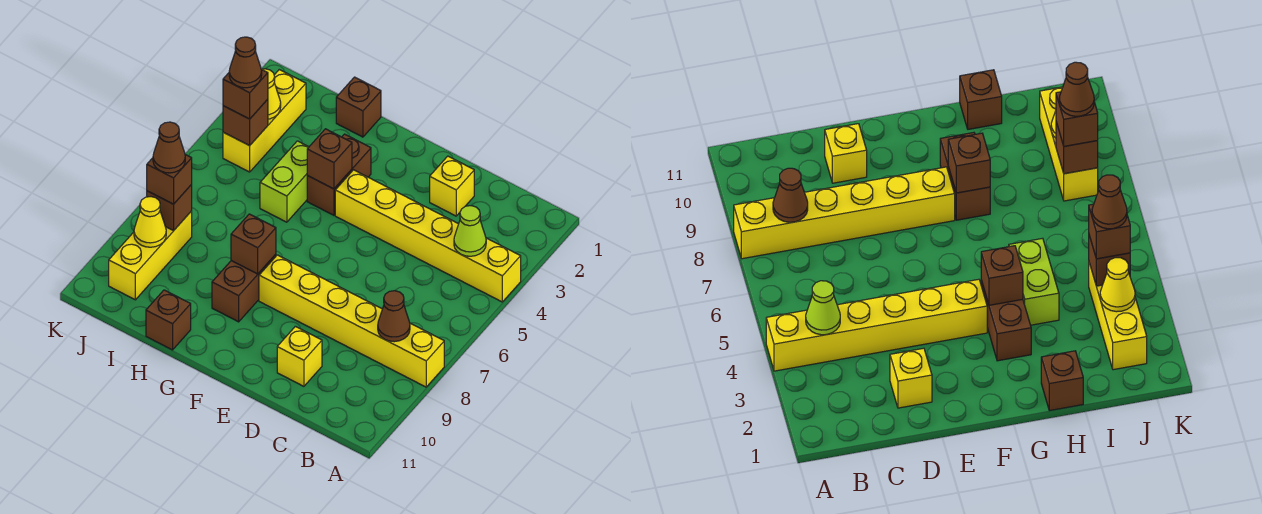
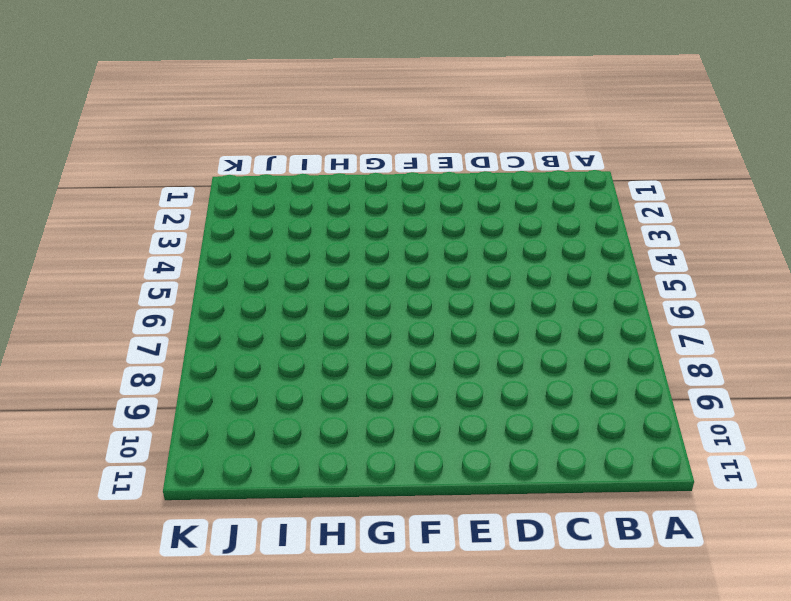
none -> yellow 1x6 brick [335,170,521,302]
none -> yellow 1x6 brick [259,255,444,387]
none -> yellow 1x1 brick [430,156,474,216]

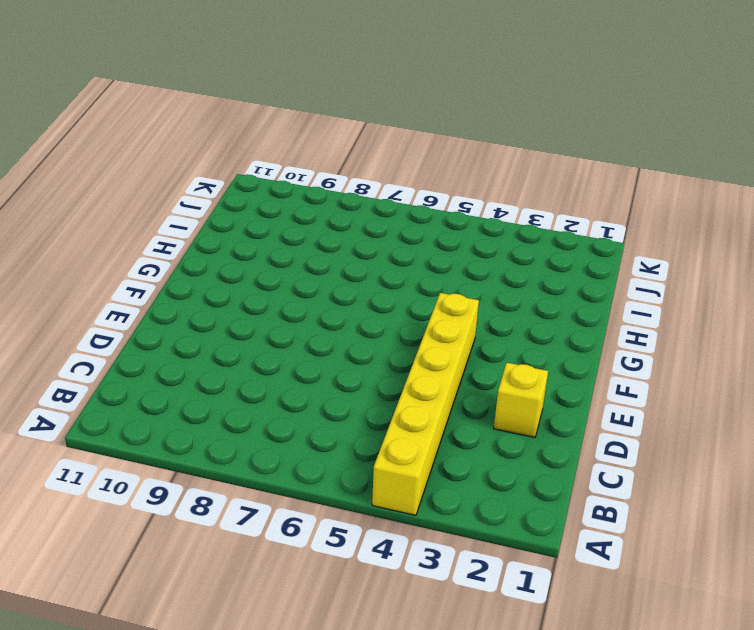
none -> yellow 1x6 brick [259,255,444,387]
none -> yellow 1x1 brick [277,326,322,386]
none -> brown 1x2 brick [307,134,371,215]

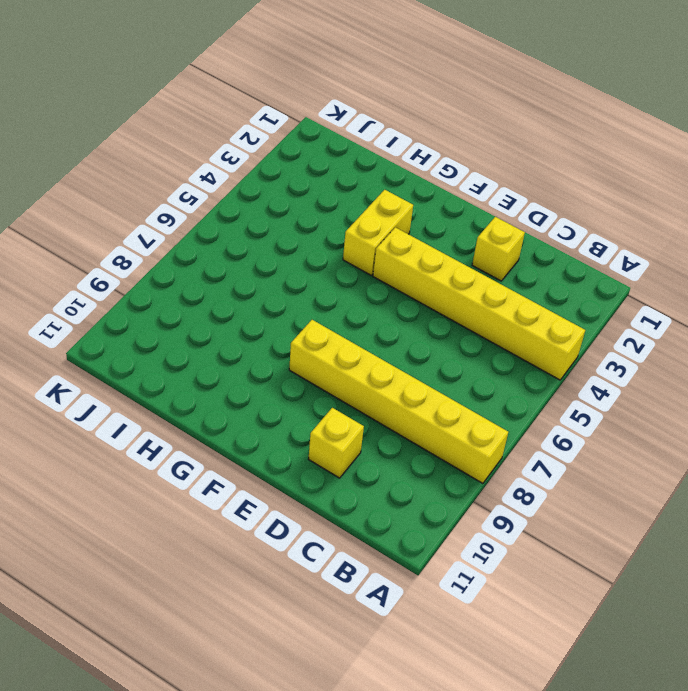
yellow 1x2 brick [343,190,413,275] -> brown 1x2 brick [307,134,371,215]
none -> brown 1x2 brick [212,254,276,322]
none -> brown 1x1 brick [336,77,381,137]
none -> lime 1x2 brick [260,141,309,222]

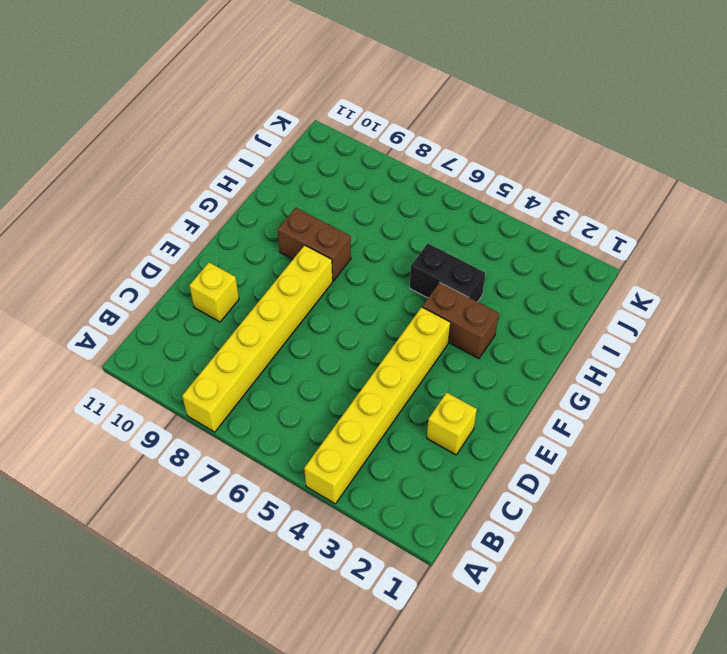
black 1x2 brick [410,243,486,302] -> lime 1x2 brick [260,141,309,222]
none -> brown 1x1 brick [336,77,381,137]
none -> brown 1x1 brick [146,290,191,350]
none -> yellow 1x3 brick [223,70,306,172]

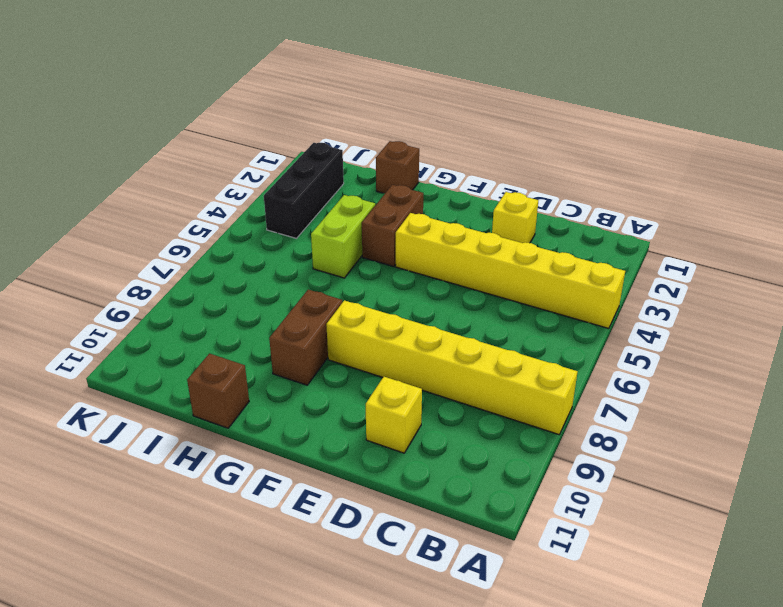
black 1x3 brick [264,143,344,238] -> yellow 1x3 brick [223,70,306,172]
none -> yellow 1x3 brick [109,211,192,300]
none -> lime 1x1 cone [454,206,486,256]
none -> brown 1x1 cone [378,291,410,342]

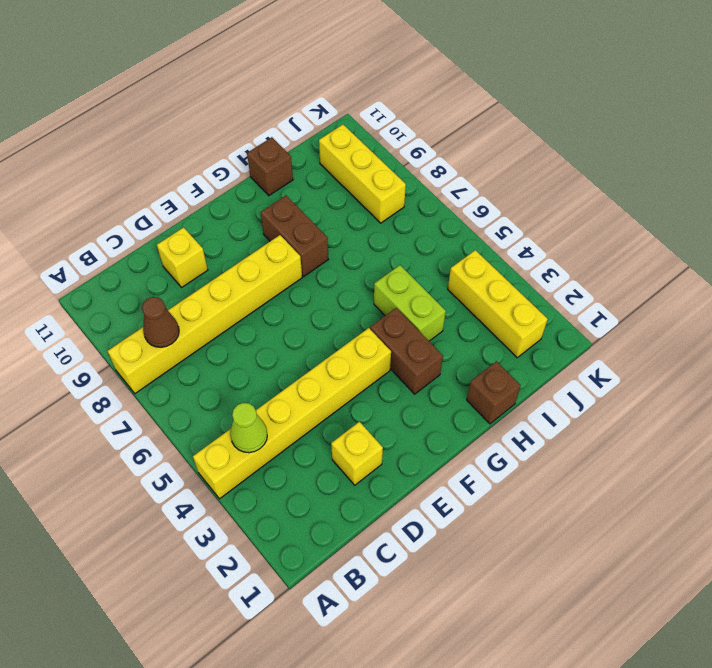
none -> brown 1x1 brick [307,129,352,189]
none -> brown 1x1 brick [231,214,276,274]
none -> yellow 1x1 cone [262,69,281,119]

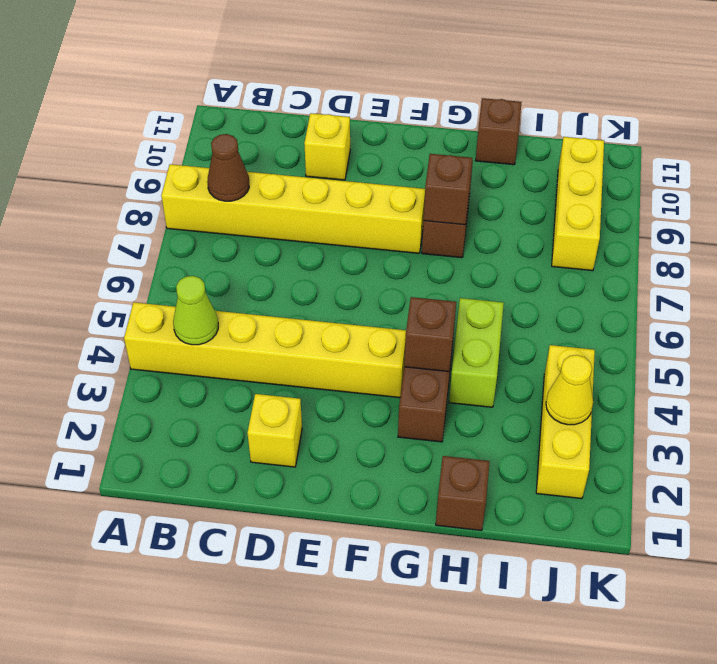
none -> brown 1x1 brick [223,99,268,146]
none -> brown 1x1 brick [147,185,192,231]
none -> yellow 1x1 cone [134,197,166,247]

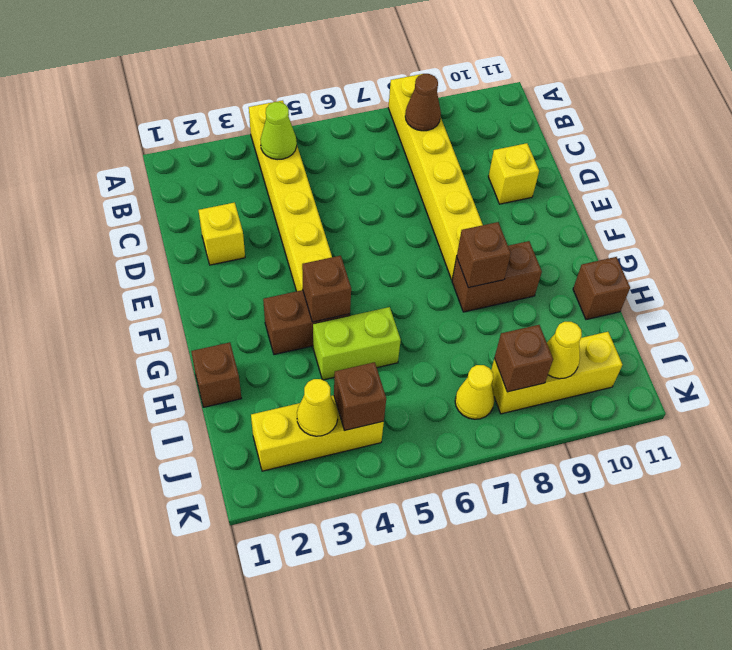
yellow 1x1 cone [455,365,495,419] -> none
none -> brown 1x1 brick [223,69,268,119]
none -> brown 1x1 brick [147,155,192,204]
none -> brown 1x1 cone [229,37,262,88]

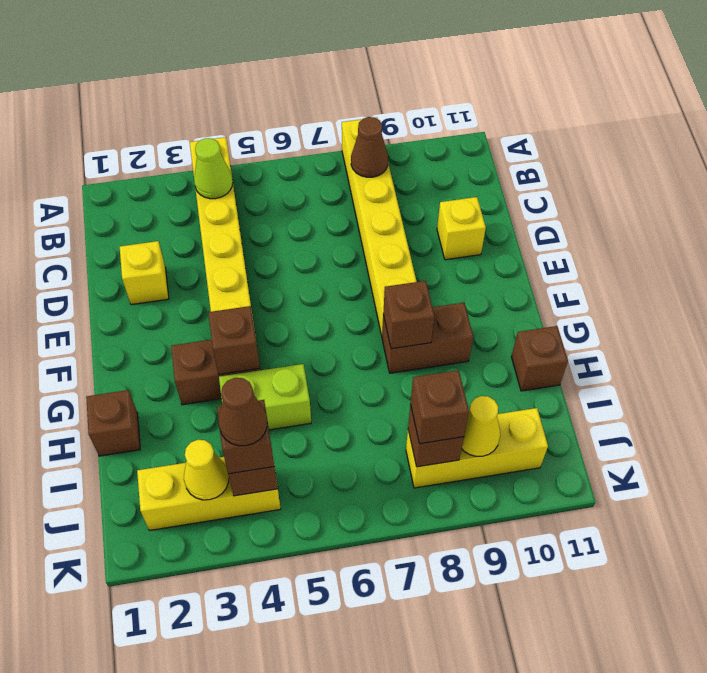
none -> brown 1x1 cone [153,122,185,173]

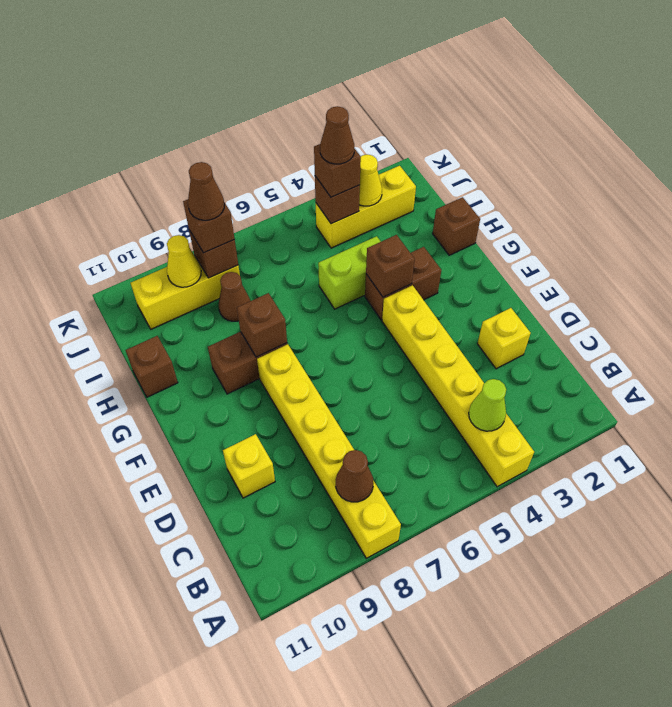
brown 1x1 cone [219,272,250,321] -> none

